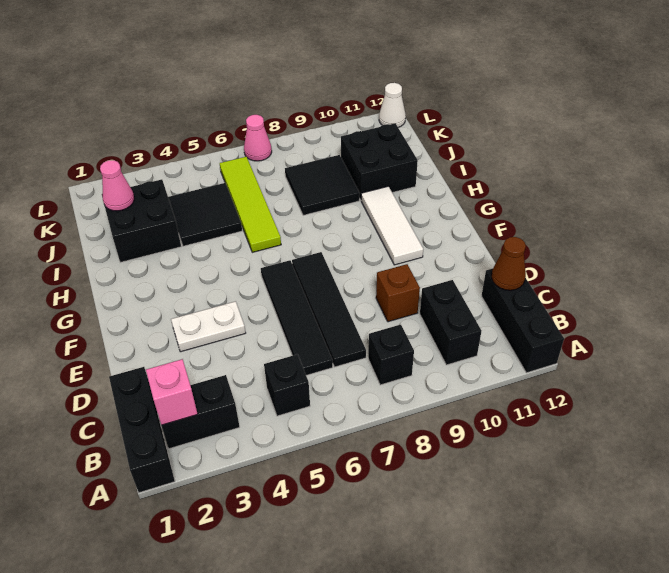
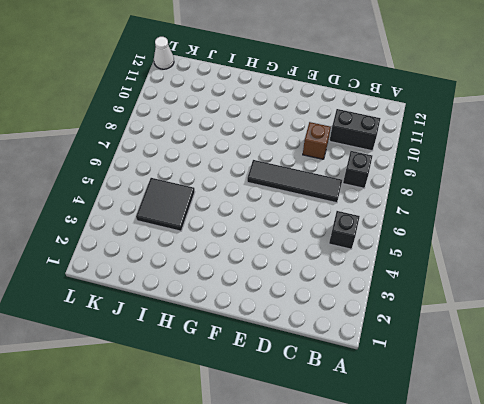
none -> black 1x3 brick [109,367,175,493]
none -> black 1x3 brick [482,269,564,373]
none -> black 1x2 brick [161,375,240,449]

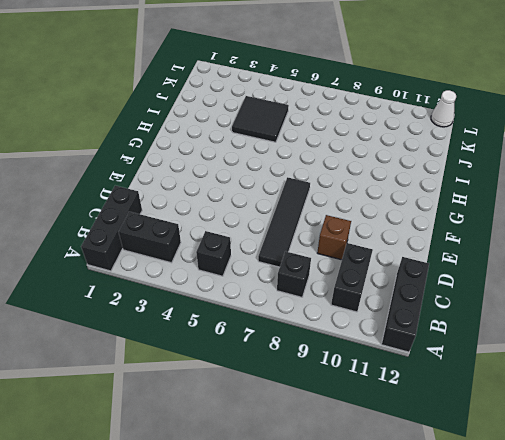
none -> black 1x4 tile [261,260,333,375]
none -> white 1x2 plate [171,301,246,352]
none -> white 1x3 tile [361,186,423,265]

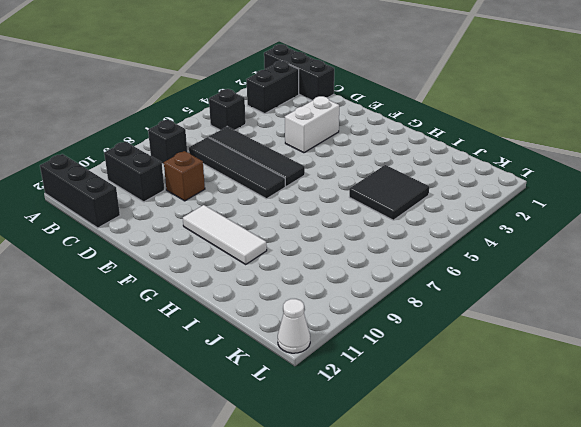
white 1x2 brick [285,96,339,153] -> white 1x2 plate [171,301,246,352]
none -> lime 1x4 tile [220,157,281,252]
none -> black 2x2 brick [102,179,181,262]
none -> black 2x2 tile [285,155,360,215]

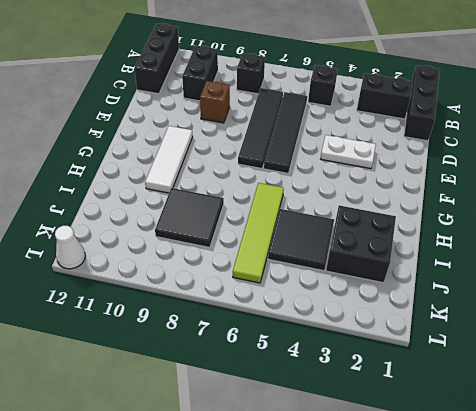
none -> black 2x2 brick [341,123,418,200]
none -> pink 1x1 cone [244,115,272,161]
none -> pink 1x1 brick [146,359,197,425]

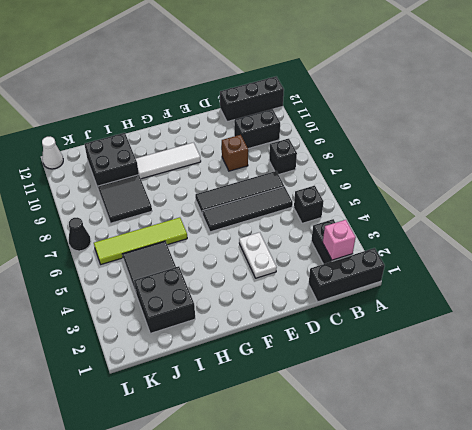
black 1x1 cone [69,217,91,251] -> pink 1x1 cone [244,115,272,161]
none -> brown 1x1 cone [492,237,526,290]
none -> pink 1x1 cone [100,160,134,211]

